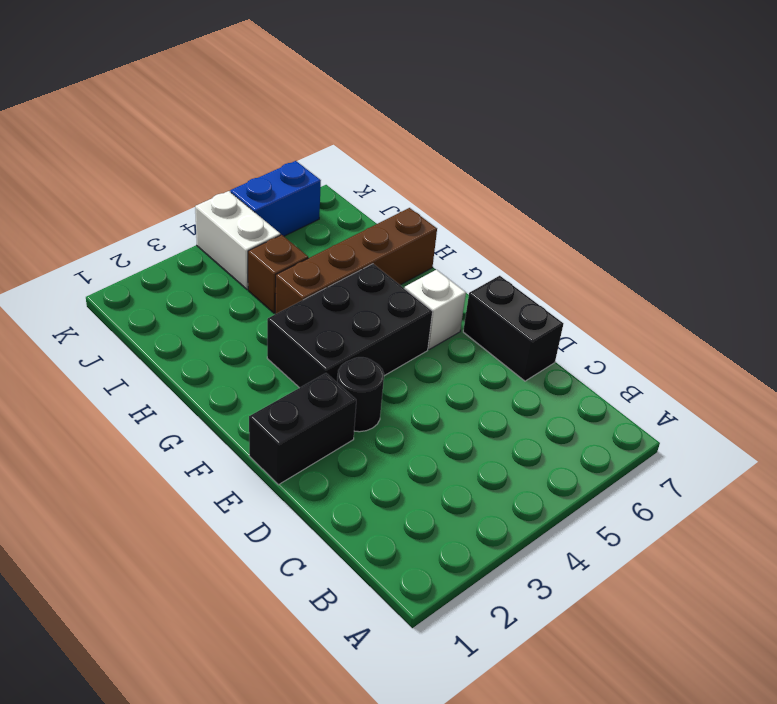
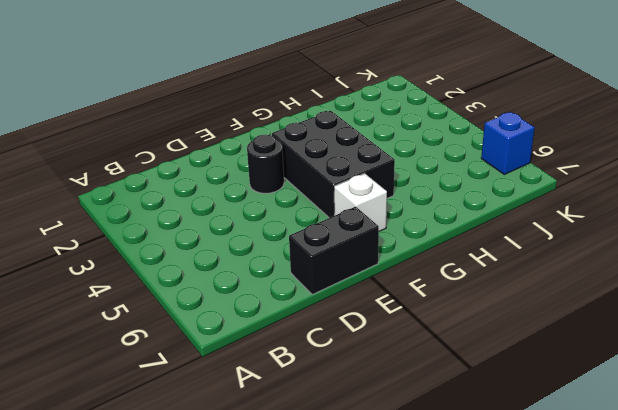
blue 1x1 brick [481,112,535,174] -> blue 1x2 brick [230,161,321,236]
none -> black 1x2 brick [249,373,356,485]
none -> brown 1x4 brick [275,208,437,314]

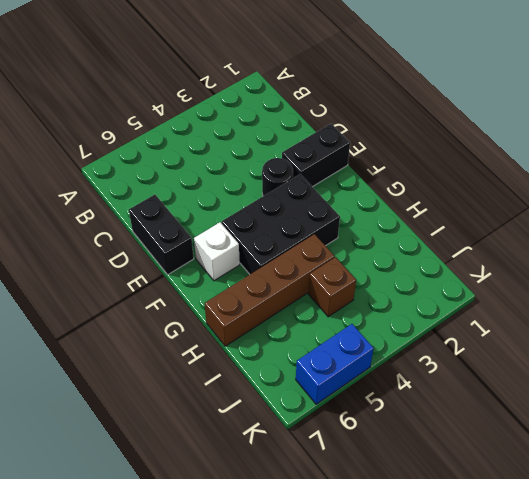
none -> white 1x2 brick [195,191,280,289]

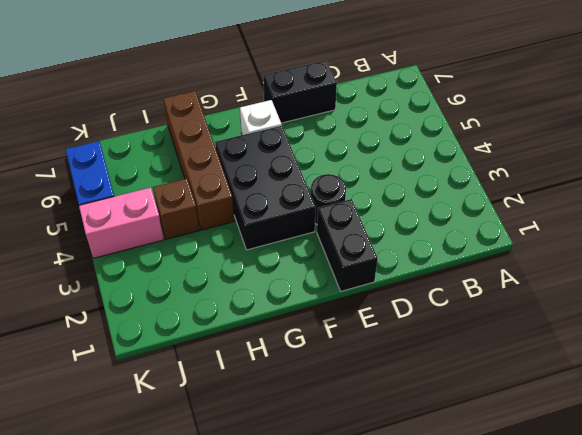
pink 1x2 brick [79,188,164,258] -> white 1x2 brick [195,191,280,289]

